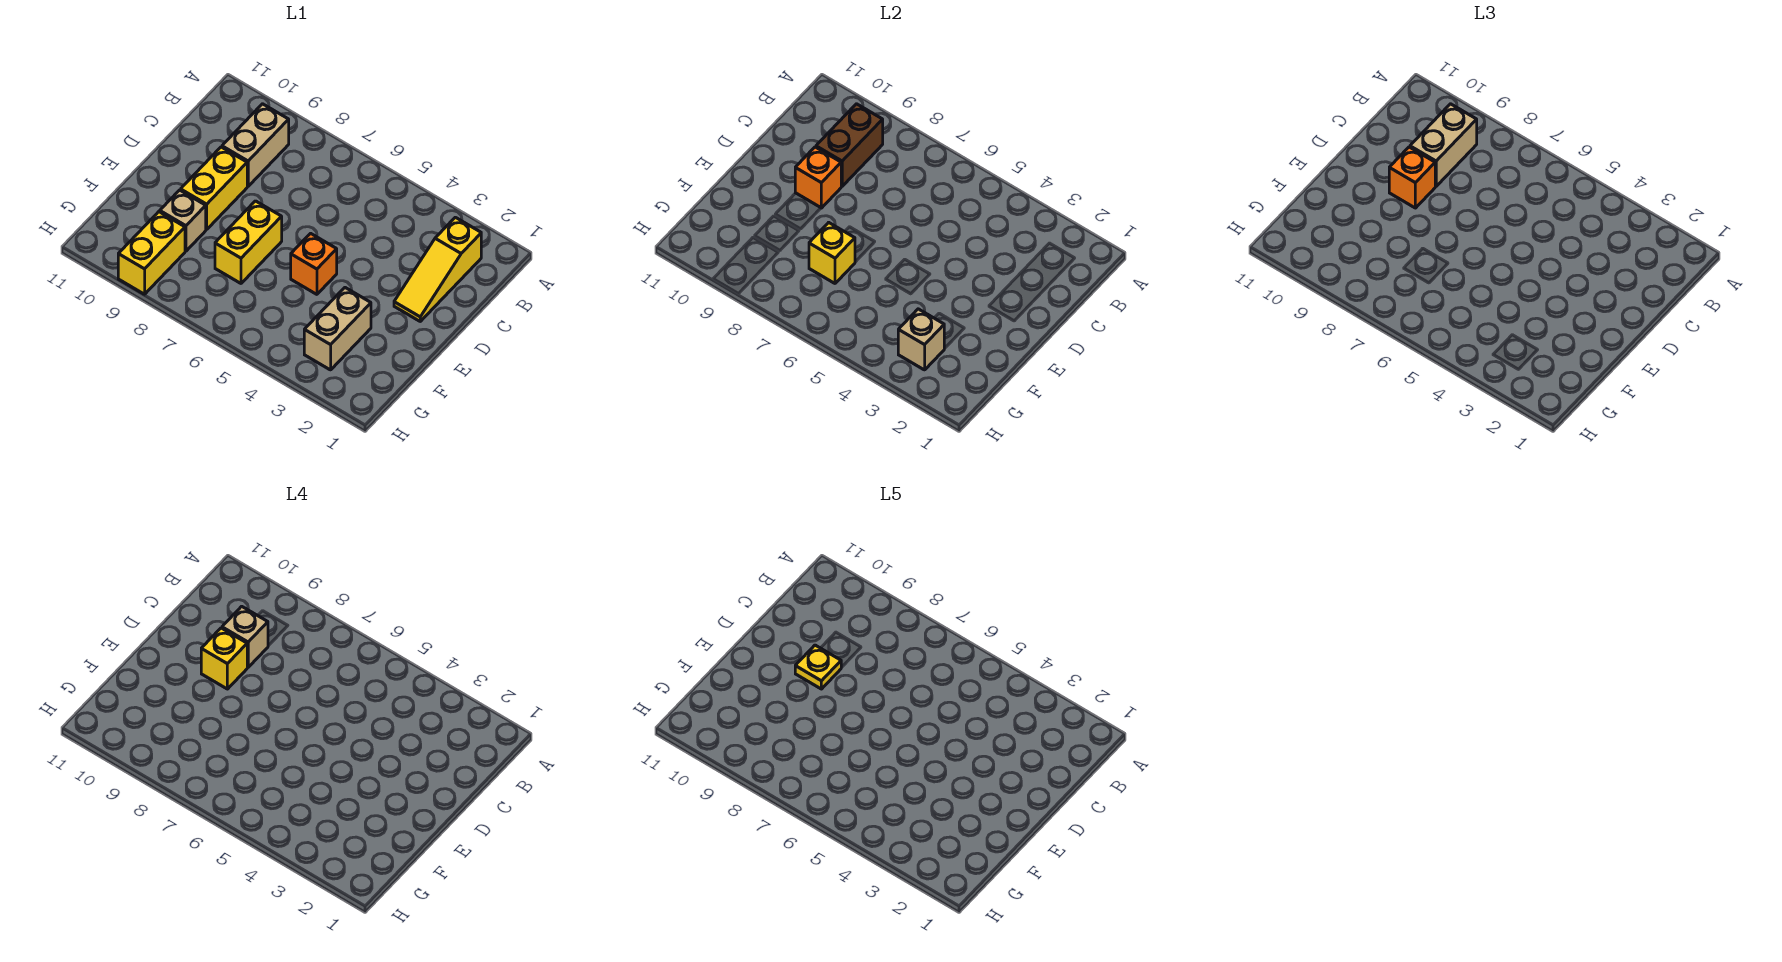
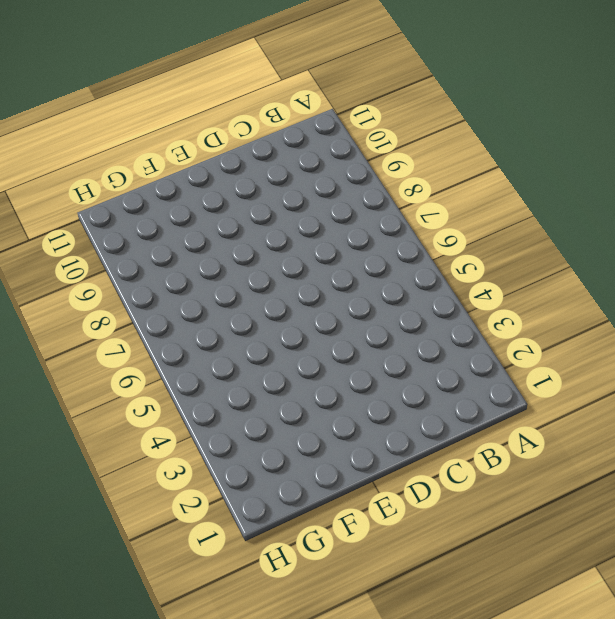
none -> yellow 1x3 slope [394,217,481,321]
none -> tan 1x2 brick [222,104,289,186]
none -> yellow 1x2 brick [181,147,247,229]

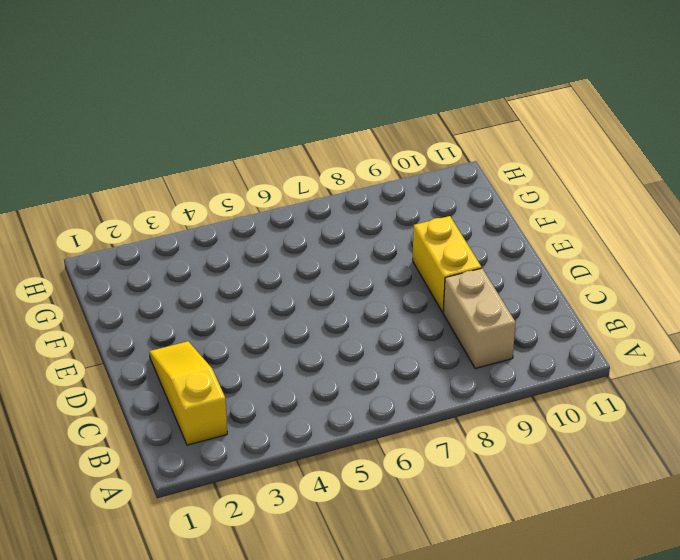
none -> orange 1x1 brick [291,233,337,294]
none -> yellow 1x2 brick [215,201,282,283]
none -> tan 1x2 brick [304,288,371,370]

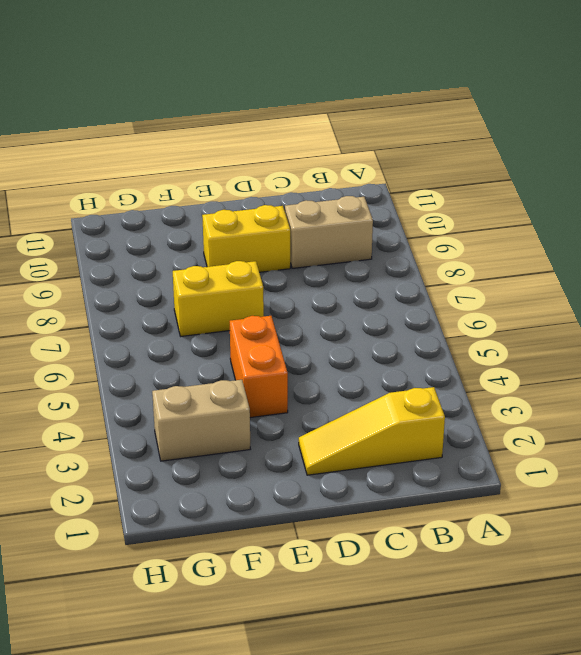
orange 1x2 brick [230,316,288,418] -> orange 1x1 brick [291,233,337,294]
none -> tan 1x1 brick [160,190,206,251]
none -> yellow 1x2 brick [118,212,185,294]
none -> brown 1x2 brick [816,104,883,186]

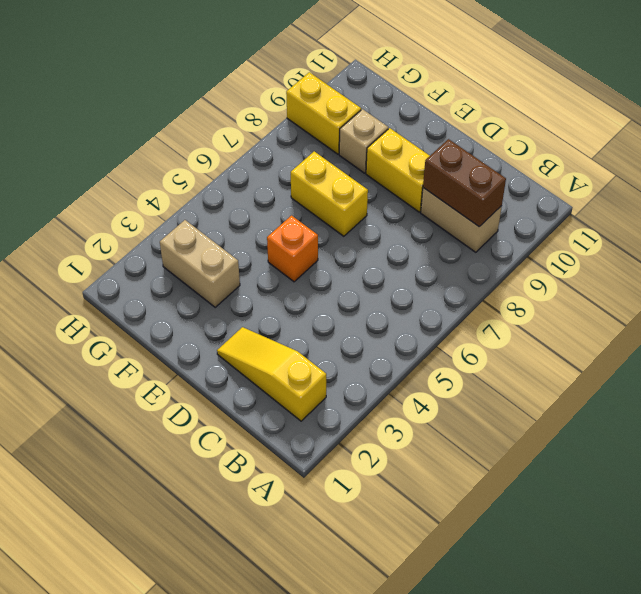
none -> orange 1x1 brick [795,147,841,208]
none -> yellow 1x1 brick [809,223,855,283]
none -> tan 1x1 brick [898,309,944,370]

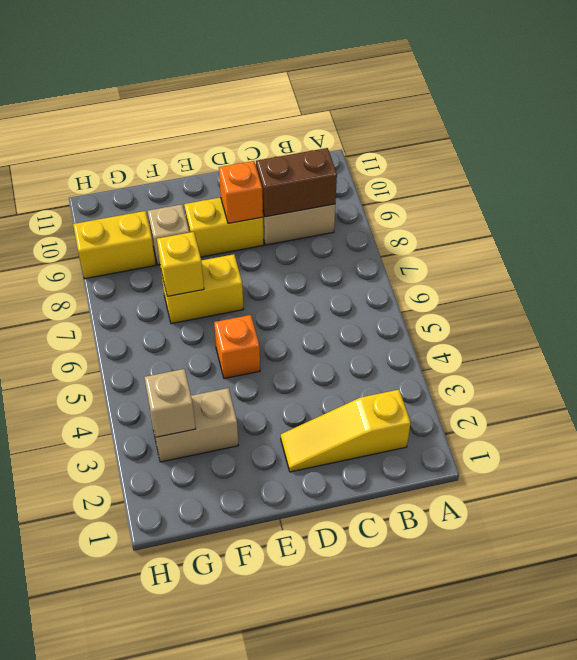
none -> tan 1x2 brick [1410,104,1477,186]
none -> orange 1x1 brick [1389,147,1435,208]
none -> tan 1x1 brick [222,606,268,667]

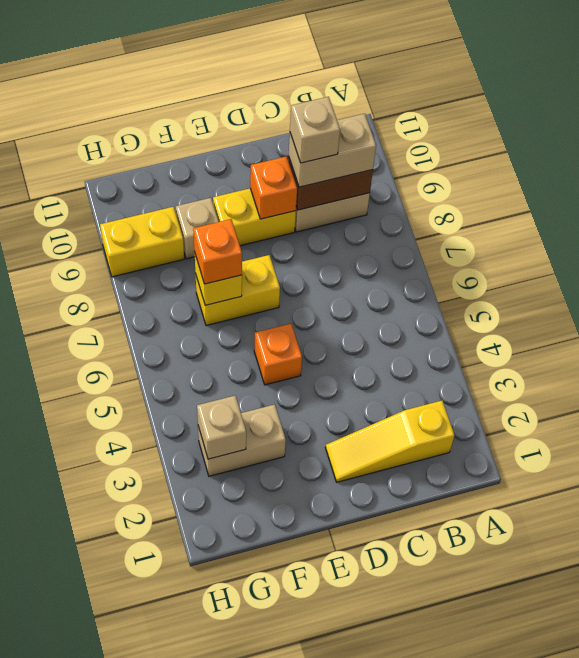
orange 1x1 brick [193,219,242,284] -> orange 1x1 brick moved to [1389,147,1435,208]
none -> yellow 1x1 brick [201,628,247,689]
none -> yellow 1x1 plate [795,645,841,689]

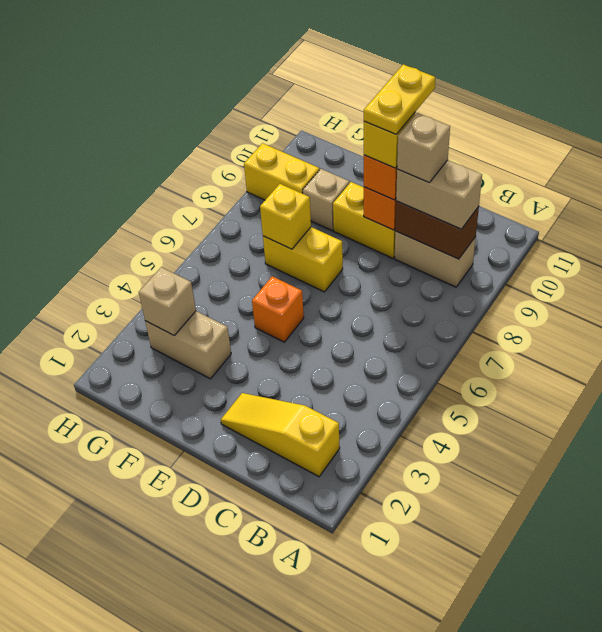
yellow 1x2 plate [364,64,435,134] -> yellow 1x1 plate [795,645,841,689]

